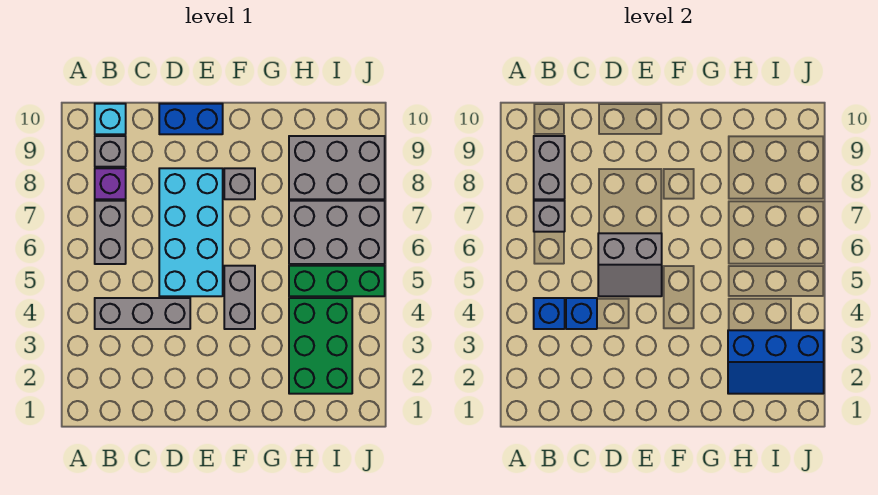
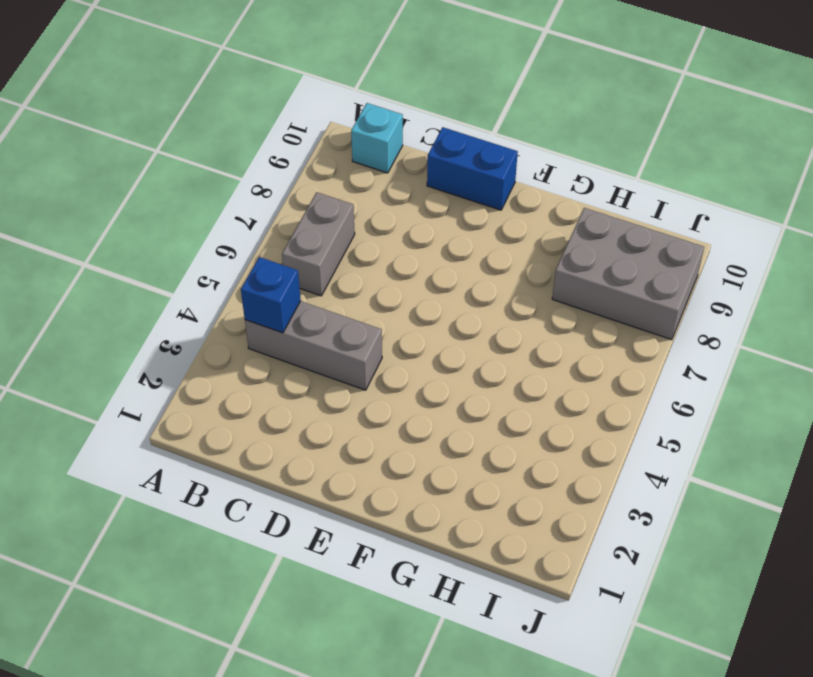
none -> purple 1x1 brick [95,168,126,199]
none -> grey 1x1 brick [95,136,126,167]
none -> cyan 2x4 brick [159,168,223,296]

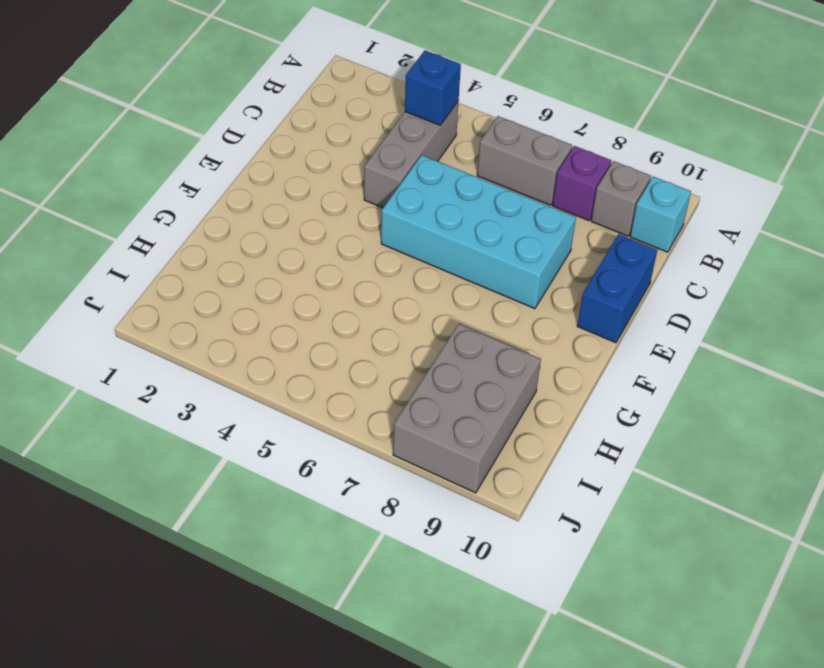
none -> grey 1x2 brick [224,266,255,329]
none -> grey 1x1 brick [224,168,255,199]
none -> green 2x3 brick [289,298,352,394]

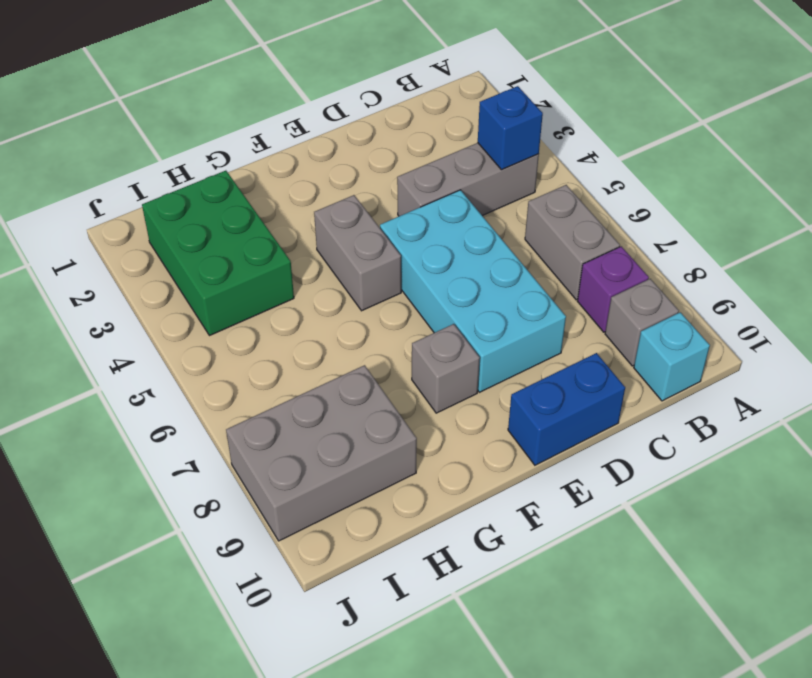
none -> green 1x3 brick [289,266,385,296]
none -> grey 2x3 brick [289,201,385,264]
none -> grey 1x1 brick [534,201,565,232]

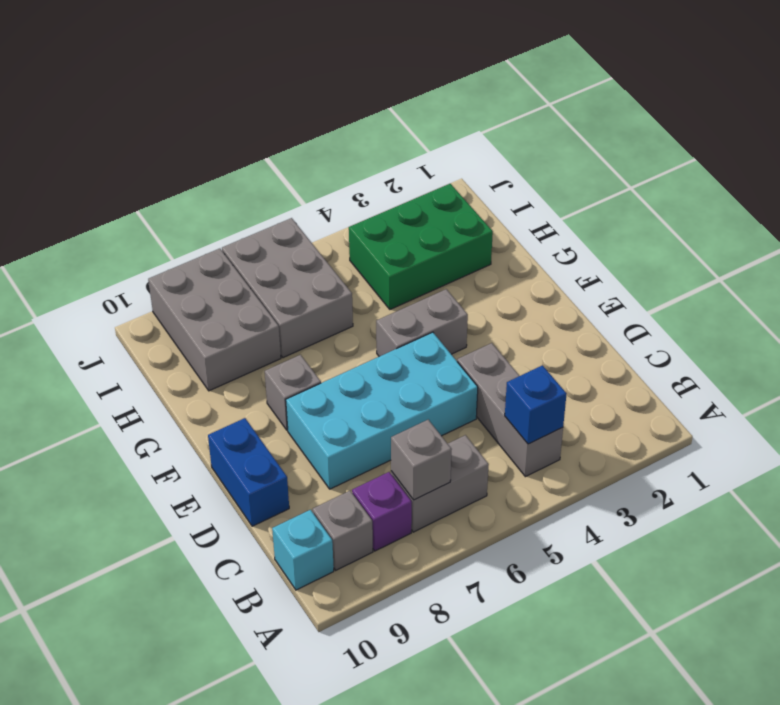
none -> green 1x3 brick [289,266,385,296]
none -> grey 1x2 brick [534,136,565,199]
none -> blue 1x1 brick [566,298,597,329]

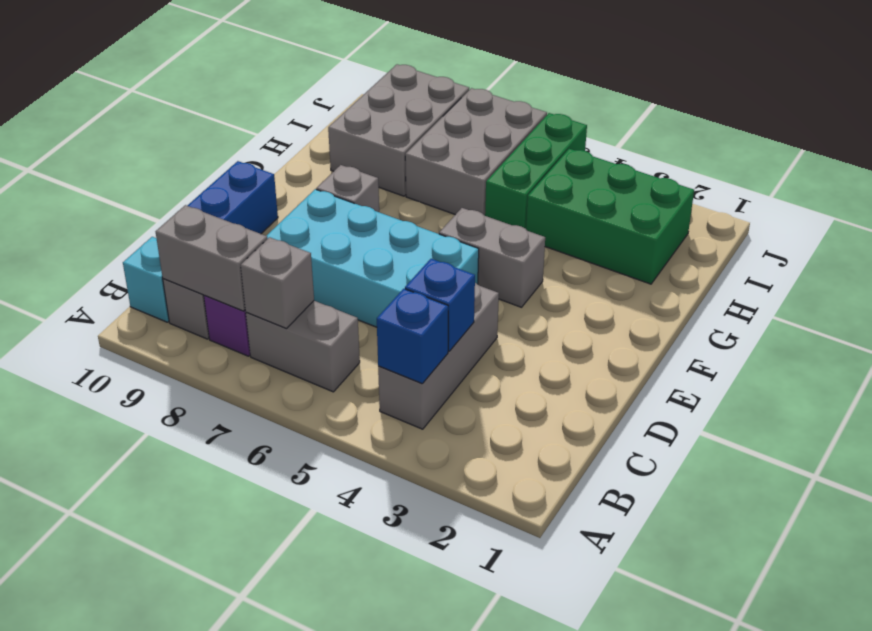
none -> grey 2x2 slope [598,233,662,296]
none -> blue 2x3 slope [728,330,824,394]

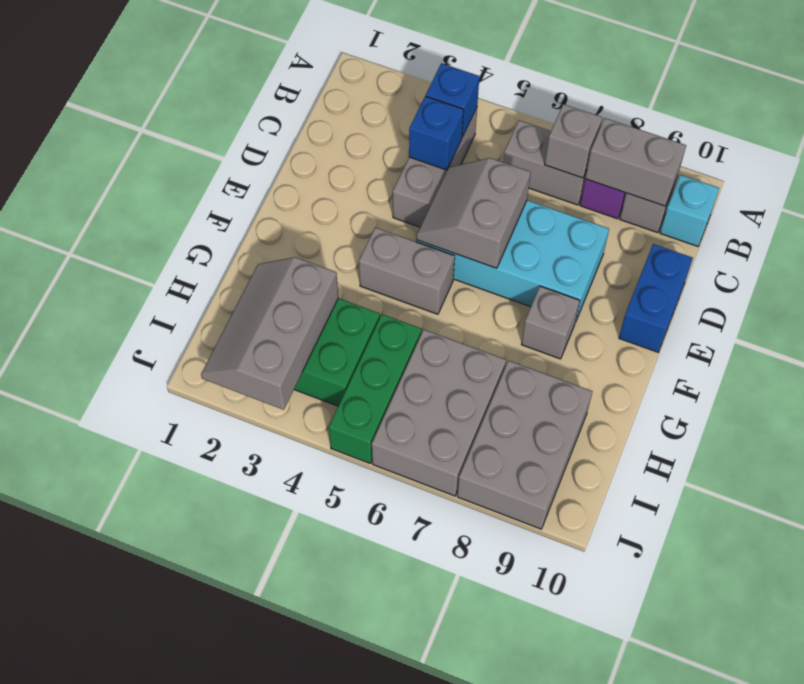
grey 2x3 slope [201,257,338,410] -> blue 2x3 slope [728,330,824,394]

